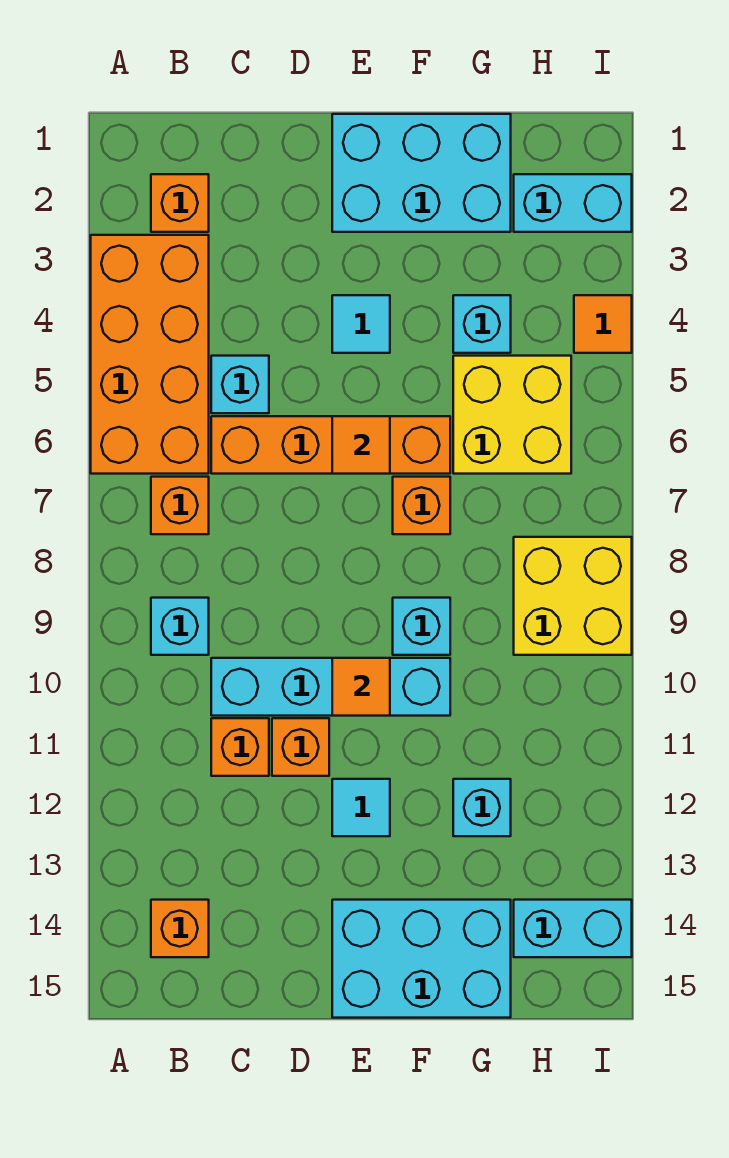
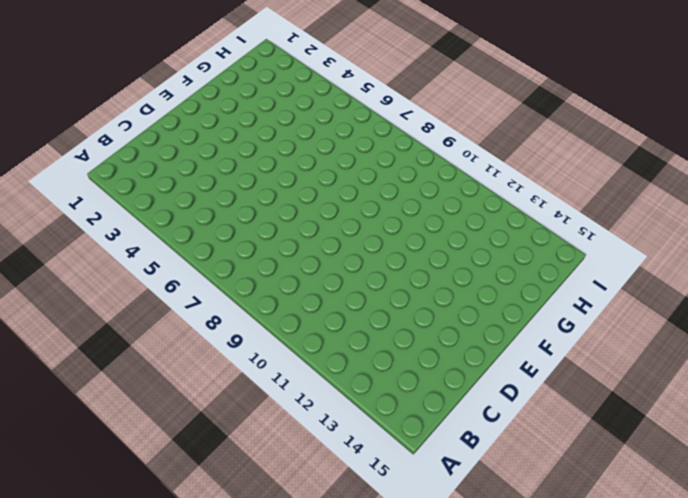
none -> orange 2x4 brick [91,235,209,474]
none -> orange 1x1 brick [151,174,209,232]
none -> orange 1x1 brick [151,477,209,534]

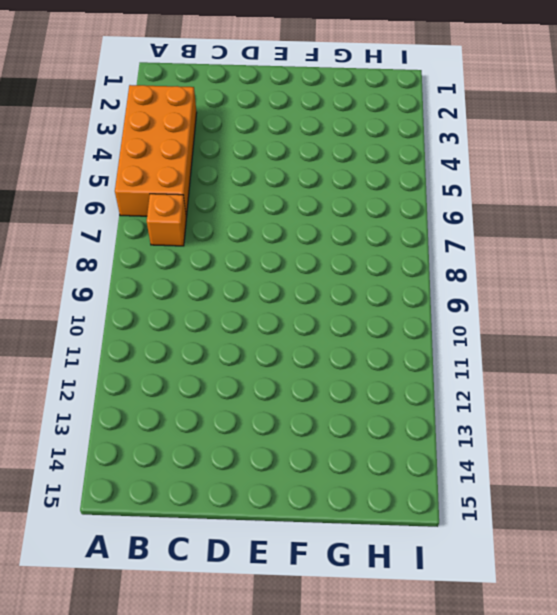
none -> orange 1x1 brick [151,174,209,232]
none -> cyan 1x1 brick [151,598,209,655]
none -> orange 1x1 brick [151,900,209,957]

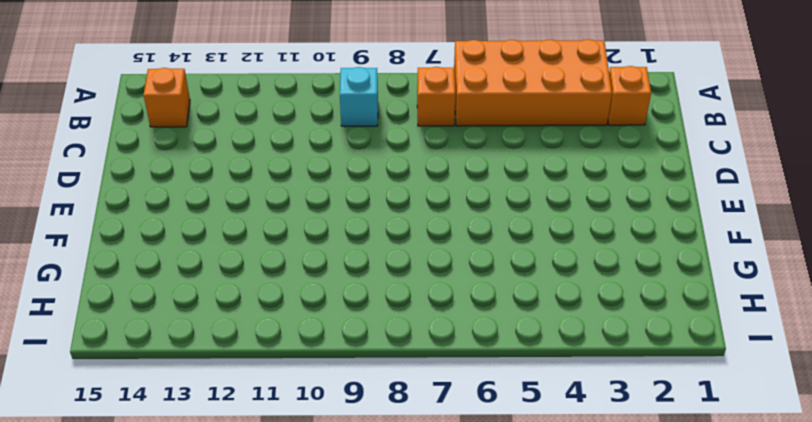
none -> cyan 1x1 brick [211,356,269,413]
none -> orange 1x4 brick [211,416,450,474]
none -> cyan 1x4 brick [211,658,450,716]

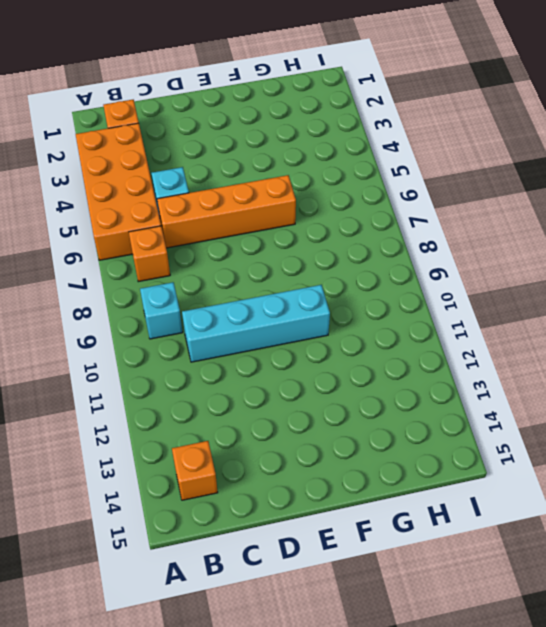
none -> orange 1x1 brick [211,718,269,776]
none -> orange 1x1 brick [272,718,329,776]
none -> cyan 2x3 brick [332,114,511,232]

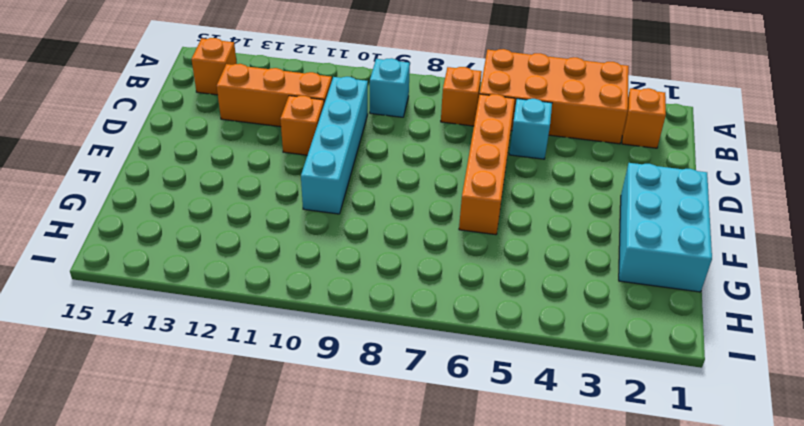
orange 1x3 brick [217,64,332,127] -> orange 1x1 brick [211,718,269,776]
none -> cyan 1x1 tile [332,295,390,353]
none -> cyan 1x1 tile [332,779,390,836]
none -> cyan 2x3 brick [332,900,511,1018]

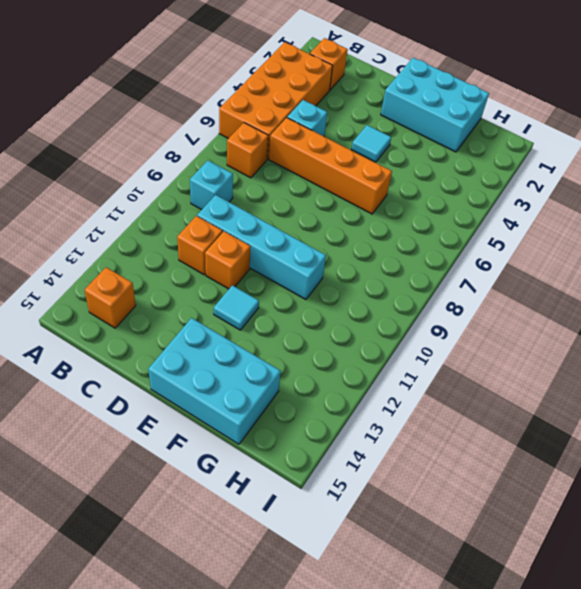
none -> orange 1x1 brick [393,477,450,534]
none -> cyan 1x1 brick [393,598,450,655]
none -> cyan 1x1 brick [453,295,511,353]

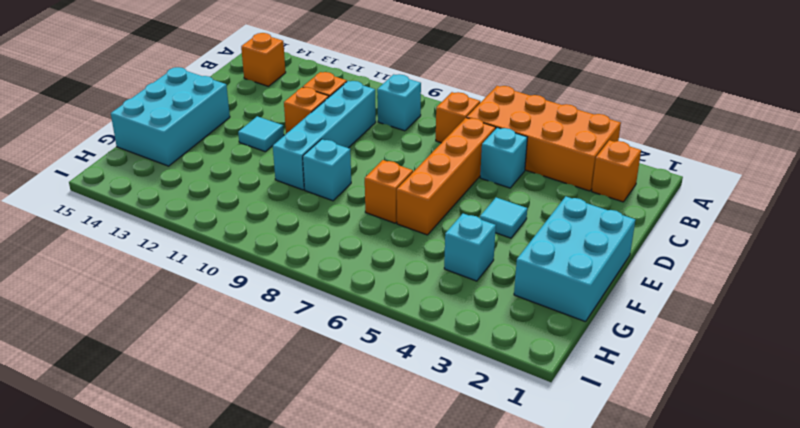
none -> yellow 2x2 brick [453,356,571,474]
none -> cyan 1x1 brick [453,779,511,836]
none -> cyan 1x2 brick [514,174,632,232]

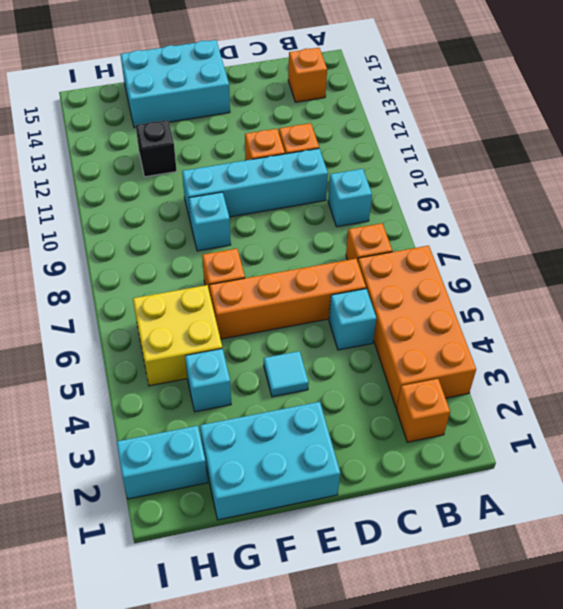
black 1x1 brick [136,120,177,177] -> cyan 1x1 brick [453,779,511,836]
none -> cyan 1x1 tile [332,779,390,836]
none -> yellow 2x2 brick [514,537,632,655]
none -> cyan 1x2 brick [514,900,632,957]

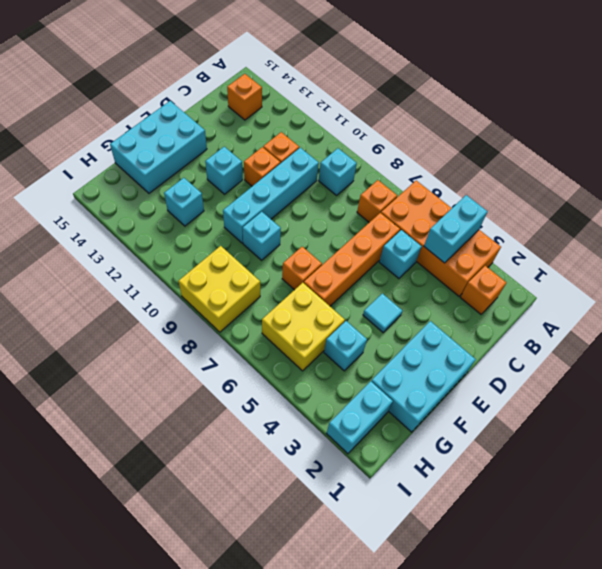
cyan 1x2 brick [424,195,488,263] -> cyan 1x2 brick moved to [514,900,632,957]
cyan 1x1 brick [205,147,243,194] -> cyan 1x1 tile [332,779,390,836]
none -> orange 1x1 tile [574,295,632,353]
none -> orange 1x1 tile [332,416,390,474]
none -> orange 1x1 tile [332,658,390,716]

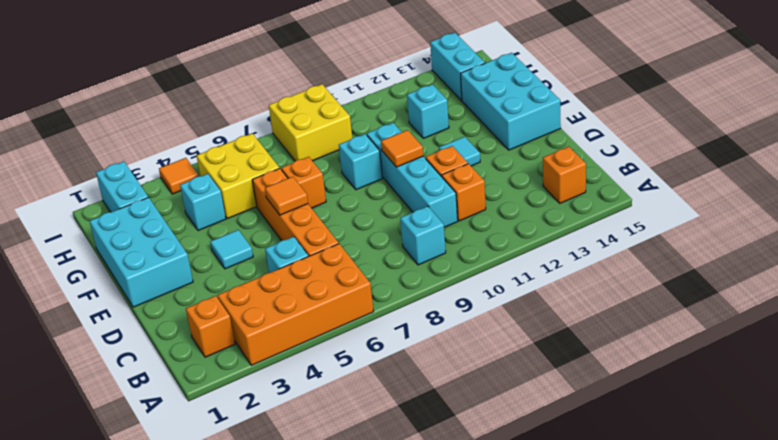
none -> orange 1x1 brick [151,477,209,534]

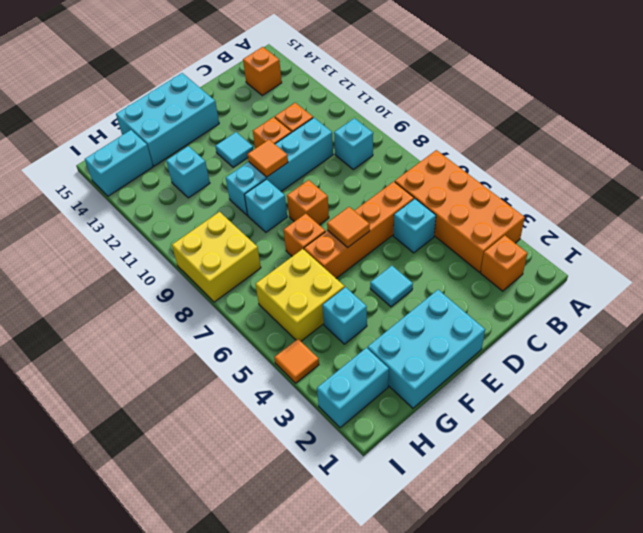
orange 1x1 brick [287,180,329,225] -> orange 1x1 brick moved to [151,477,209,534]

